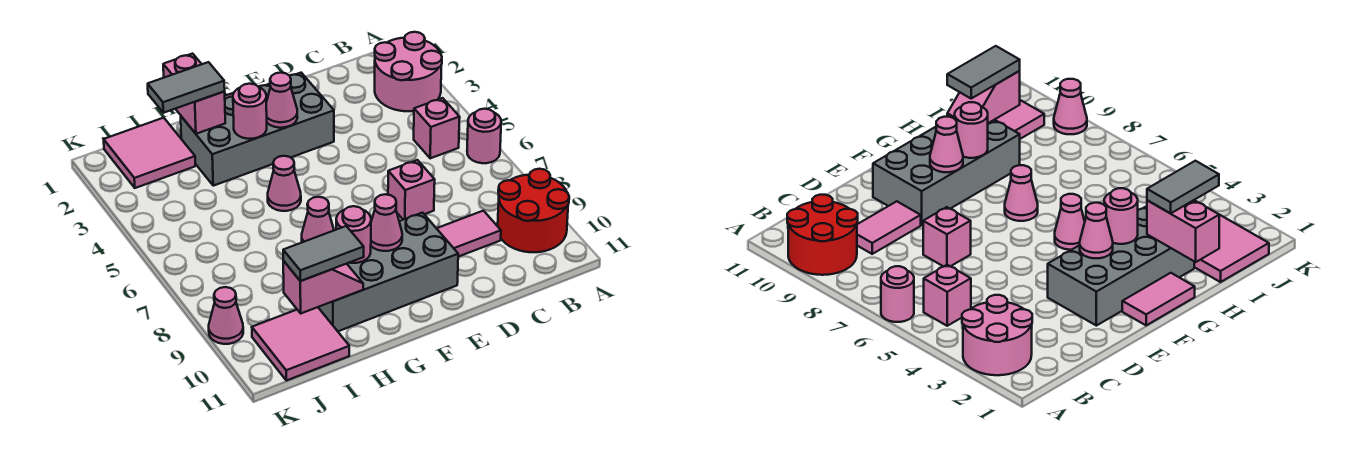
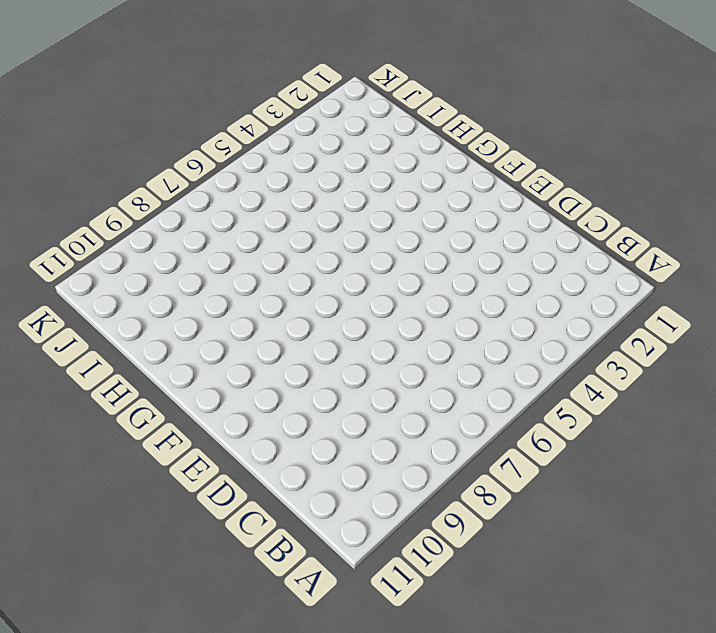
none -> pink 2x2 round brick [375,32,442,111]
none -> pink 1x1 round brick [467,109,501,163]
none -> red 2x2 round brick [498,169,569,252]

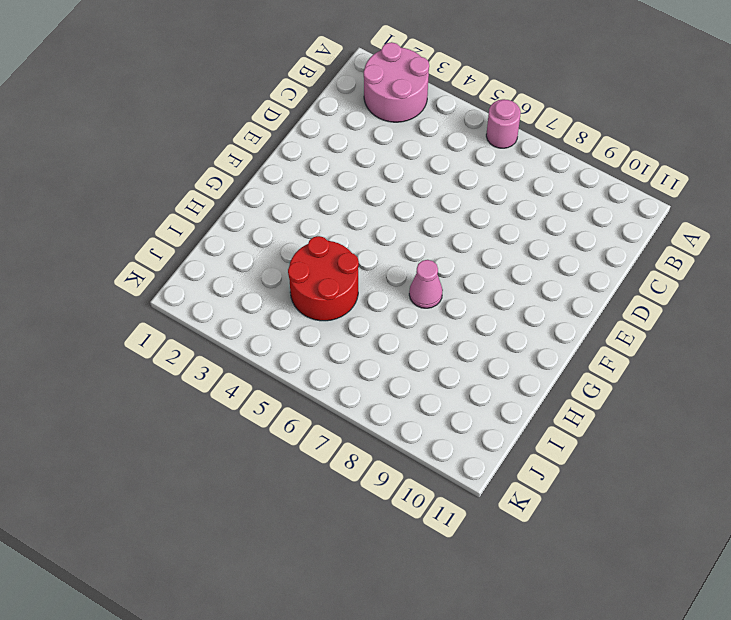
red 2x2 round brick [288,236,359,321] -> red 2x2 round brick moved to [498,169,569,252]
none -> pink 1x1 brick [414,98,460,158]
none -> pink 1x2 tile [437,211,501,257]
none -> pink 1x1 brick [388,160,435,220]

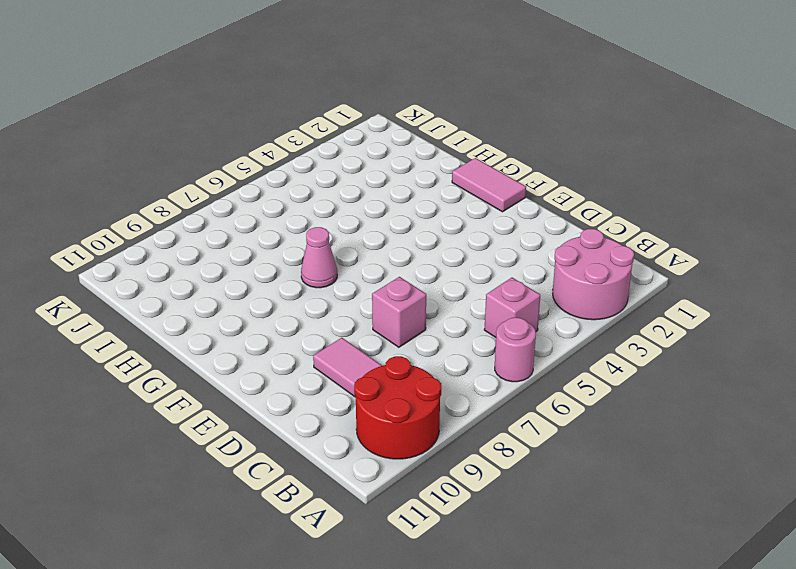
none -> grey 2x4 brick [180,73,334,186]
none -> grey 2x4 brick [318,213,458,331]
none -> pink 1x1 cone [268,156,301,211]

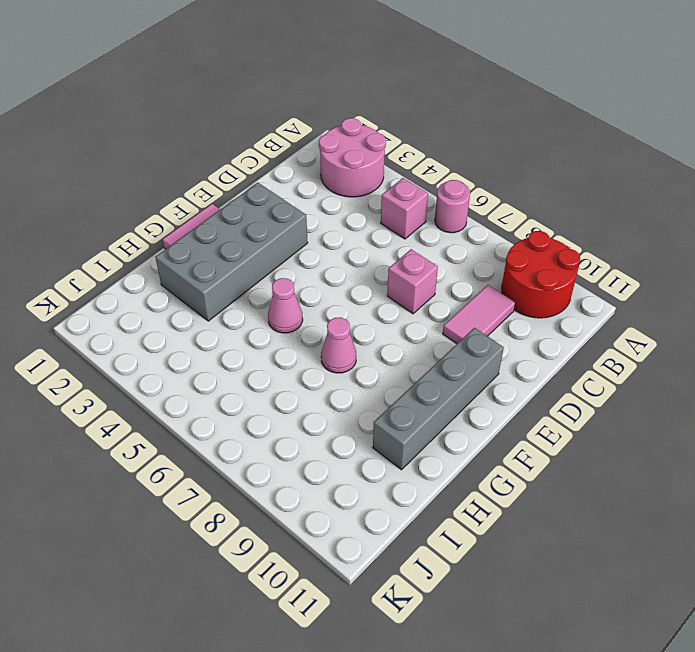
grey 1x4 brick [373,328,504,470] -> grey 2x4 brick [318,213,458,331]
none -> pink 2x2 tile [104,118,195,188]
none -> pink 2x2 tile [252,307,349,381]
none -> pink 1x1 cone [209,287,243,344]

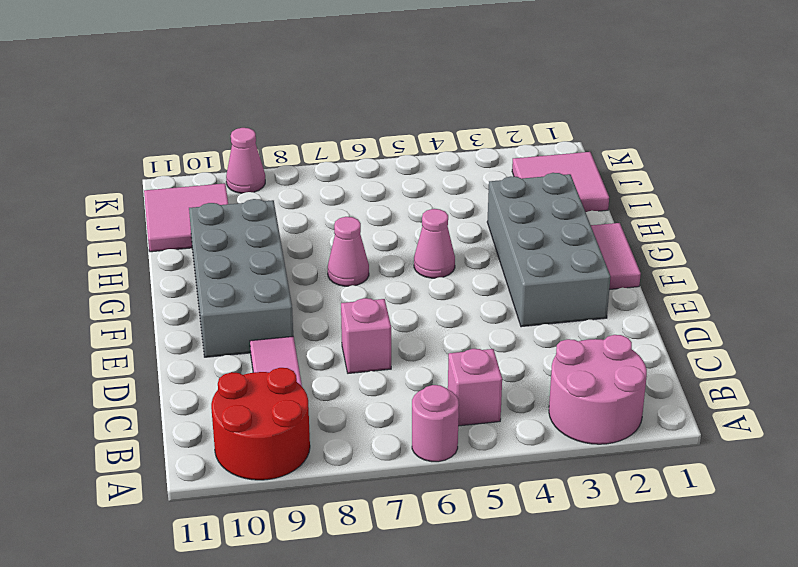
none -> pink 1x1 cone [266,73,298,128]
none -> pink 1x1 cone [371,194,402,251]
none -> pink 1x1 round brick [233,84,267,139]

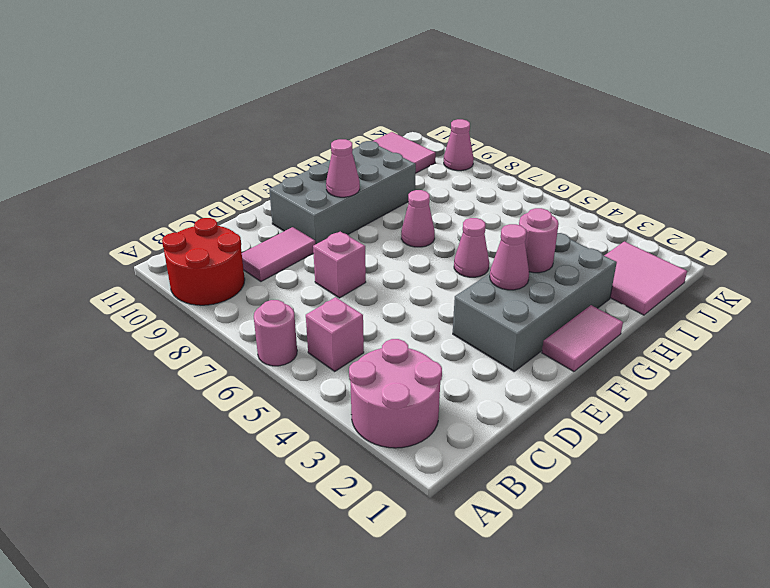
none -> pink 1x1 round brick [336,206,371,263]
none -> pink 1x2 brick [163,54,225,134]
none -> pink 1x2 slope [283,261,363,313]

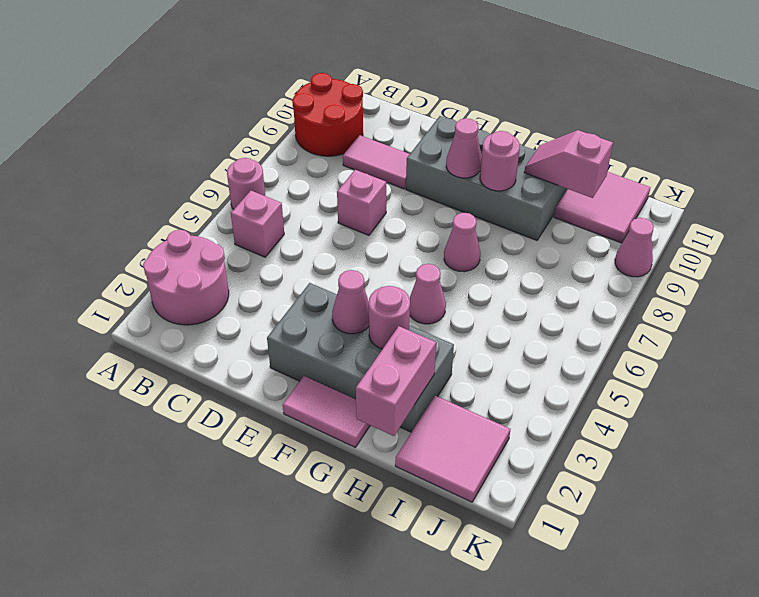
none -> grey 1x2 tile [148,62,225,113]
none -> grey 1x2 tile [283,226,364,281]

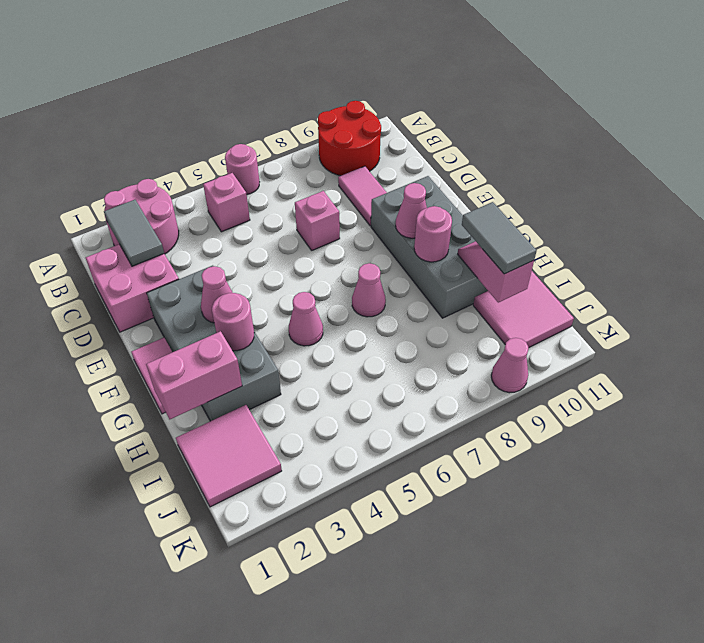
grey 1x2 tile [104,200,164,266] -> grey 1x2 tile moved to [148,62,225,113]
pink 2x2 brick [86,244,179,332] -> none

